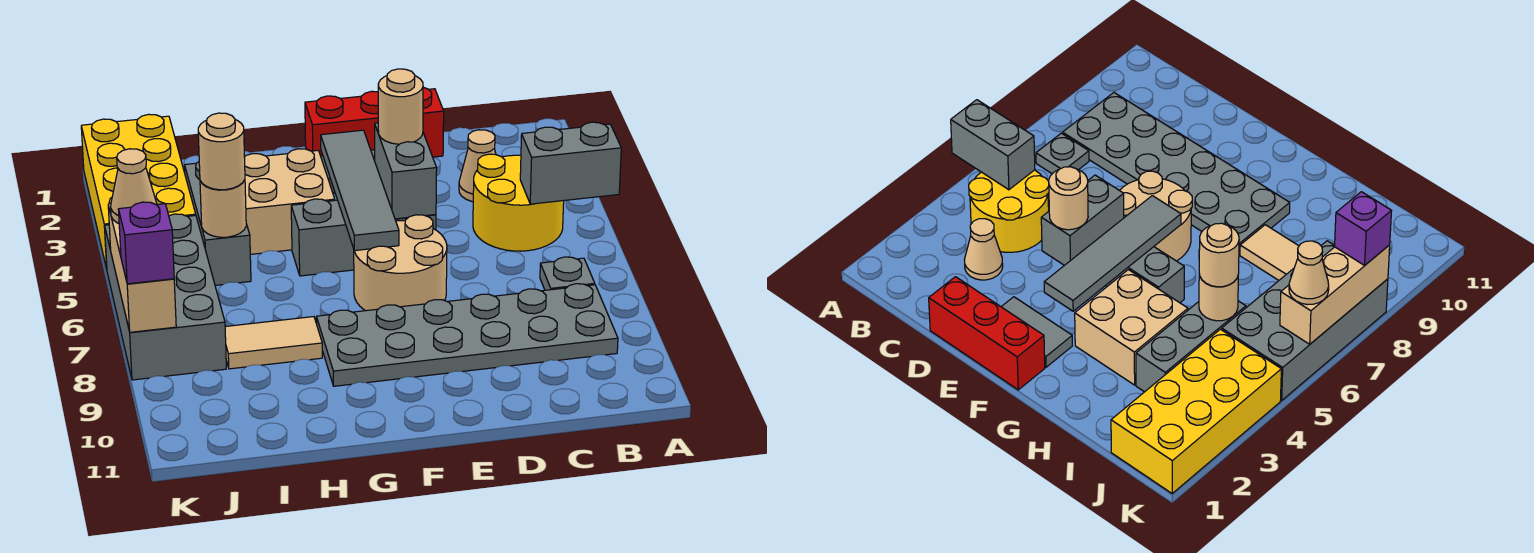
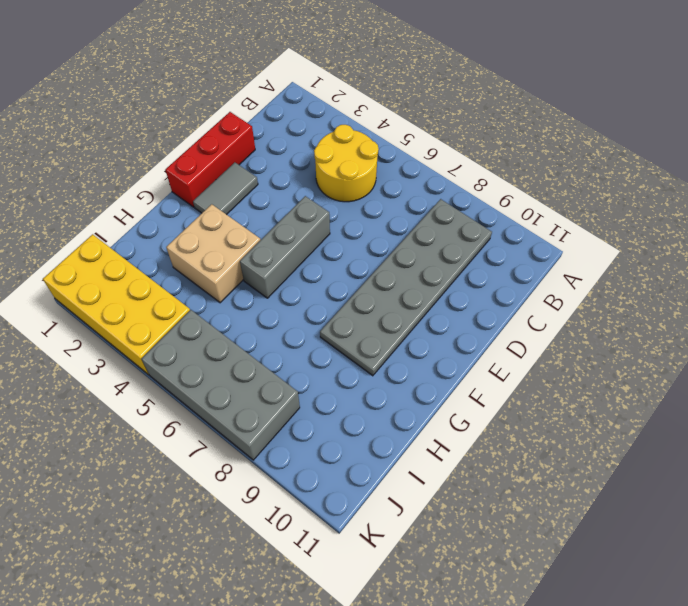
none -> grey 1x1 plate [540,257,595,290]
none -> tan 1x1 cone [459,130,496,202]
none -> tan 2x2 round brick [354,215,447,311]

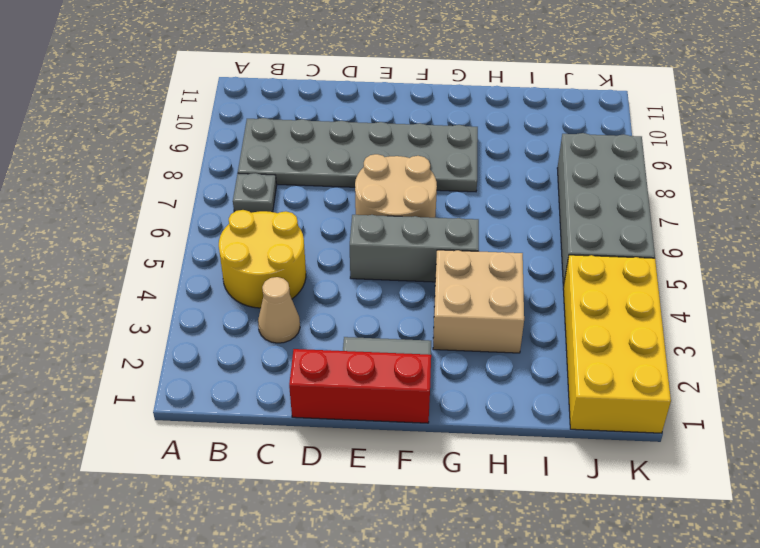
none -> tan 1x2 tile [225,317,322,369]
none -> grey 1x3 brick [184,162,251,285]
none -> grey 1x2 brick [520,122,621,204]

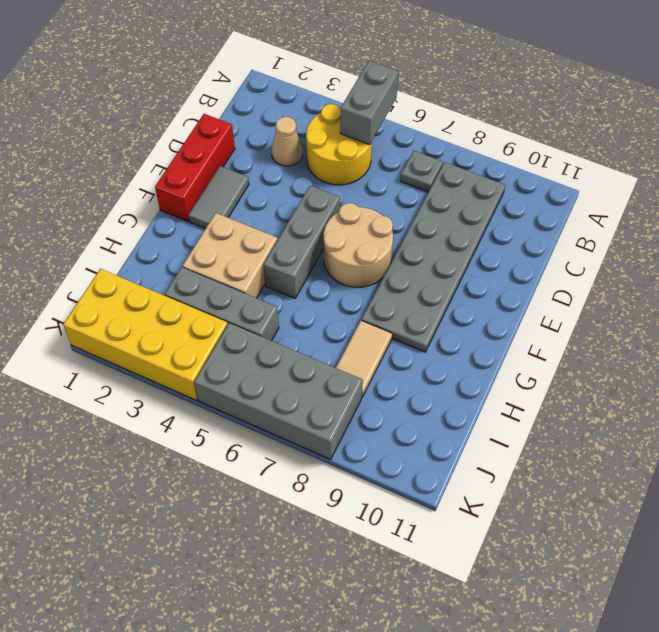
none -> grey 1x2 brick [375,123,437,219]
none -> grey 1x4 tile [321,130,399,251]
none -> tan 1x1 round brick [200,180,246,237]

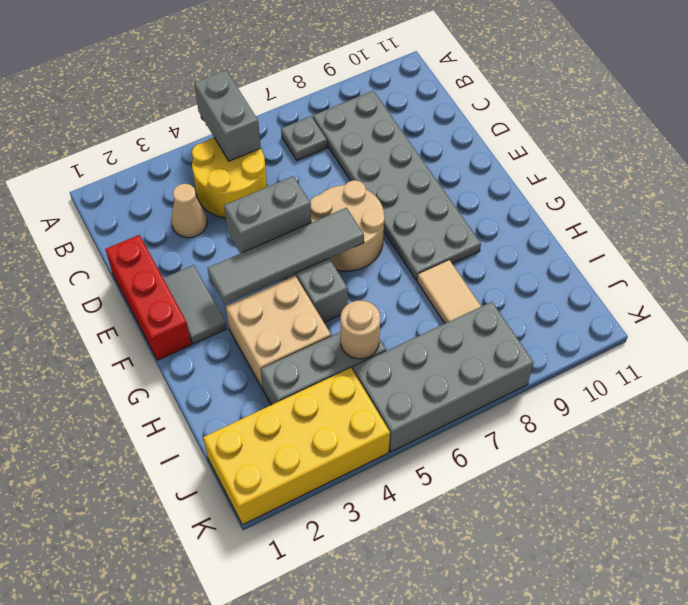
none -> tan 1x3 brick [108,204,176,332]
none -> tan 1x1 round brick [378,69,423,144]
none -> tan 1x1 round brick [198,113,245,190]

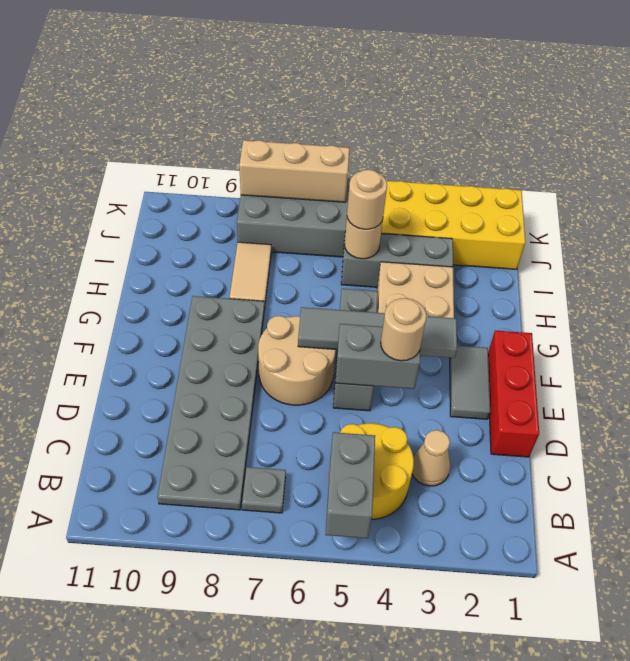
none -> tan 1x1 cone [111,149,157,224]
none -> purple 1x1 brick [119,202,174,284]

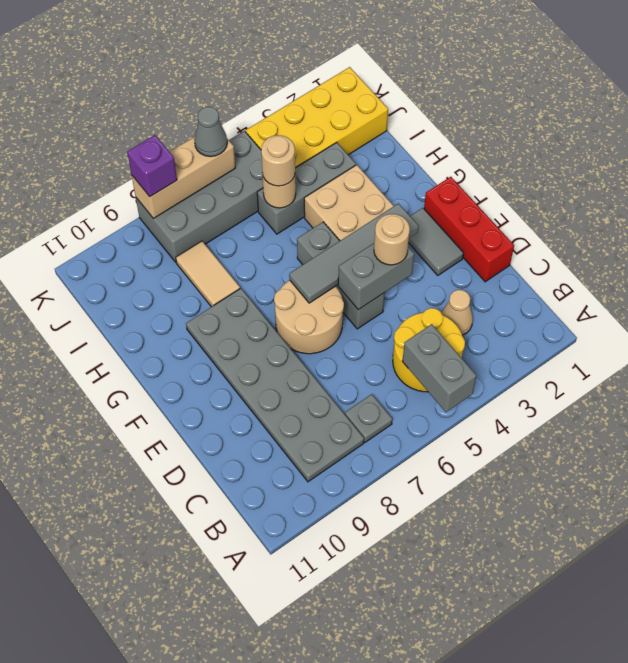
grey 1x1 cone [194,107,227,157] -> tan 1x1 cone [111,149,157,224]

